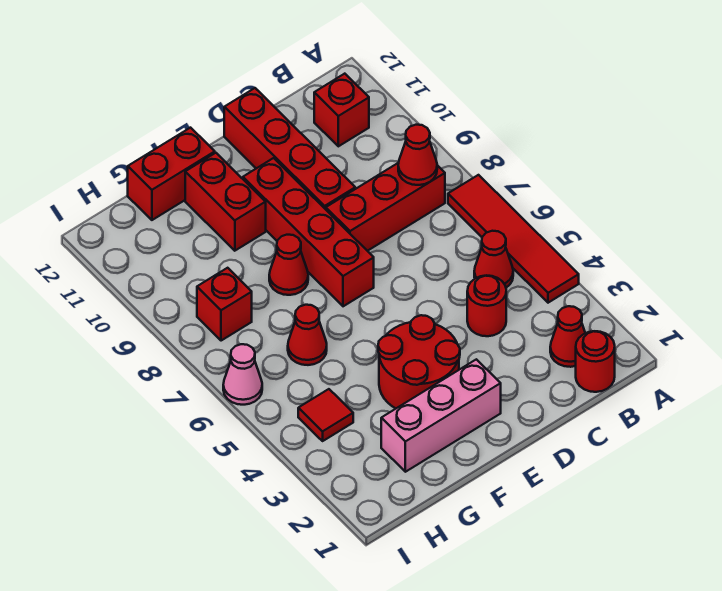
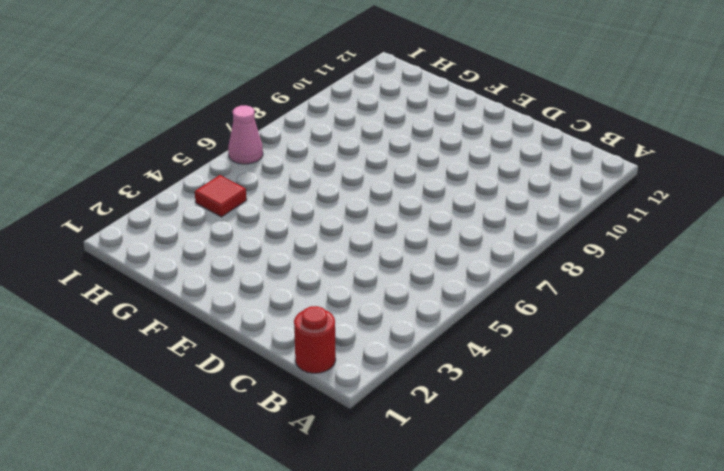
none -> red 1x4 tile [448,175,579,303]
none -> red 1x1 cone [550,306,585,367]
none -> red 1x1 cone [474,231,513,288]

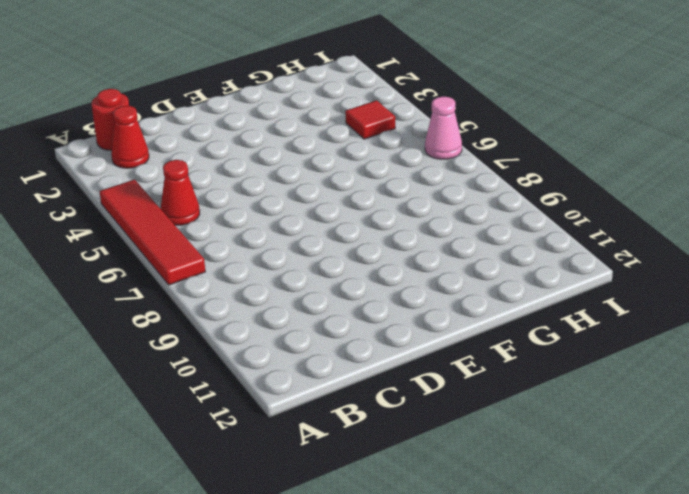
none -> red 1x3 brick [326,163,445,251]
none -> red 1x1 brick [314,74,369,146]
none -> red 1x1 round brick [467,275,506,336]

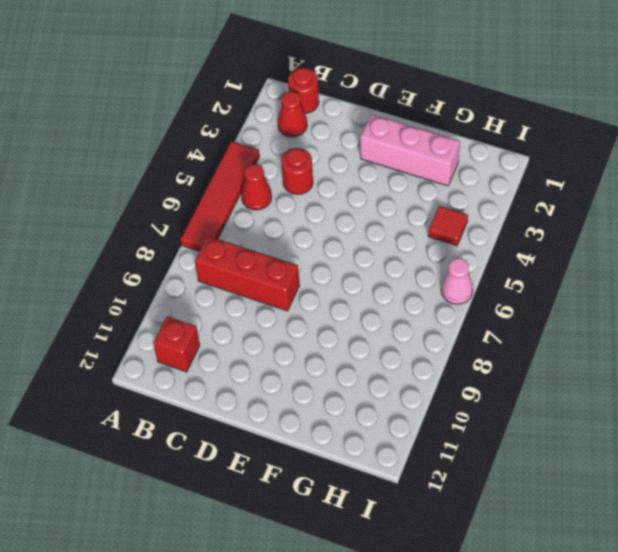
none -> red 1x4 brick [224,88,355,209]
none -> red 2x2 round brick [378,315,460,408]
none -> red 1x4 brick [243,158,374,306]

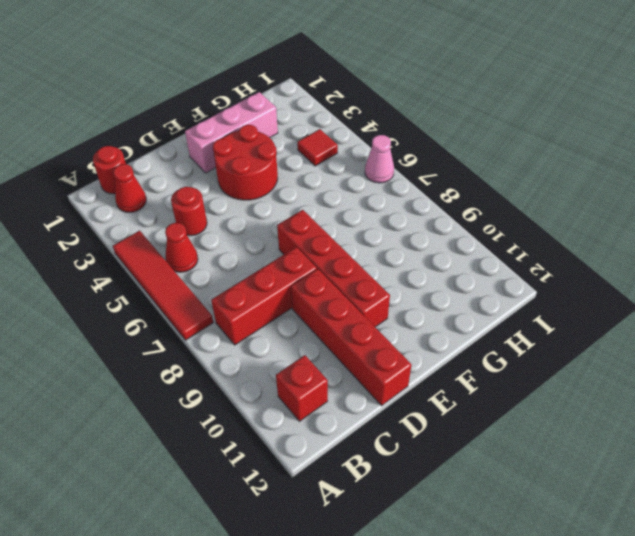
none -> red 1x1 cone [269,235,308,295]
none -> red 1x2 brick [185,153,266,251]
none -> red 1x2 brick [128,128,215,220]

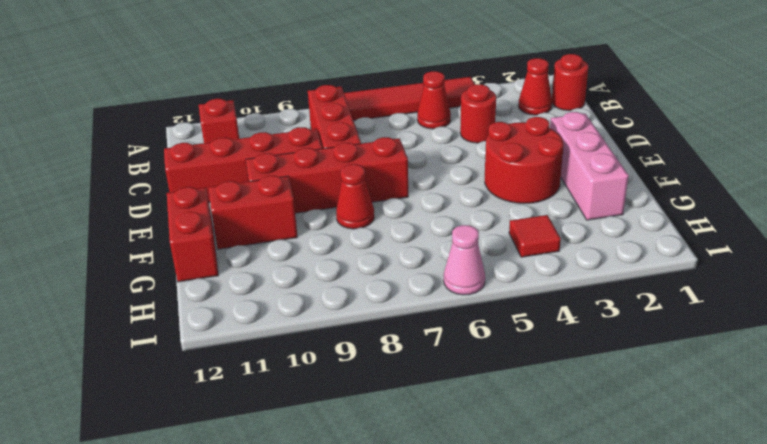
none -> red 1x1 cone [288,305,327,365]
none -> red 1x1 brick [197,268,252,341]
none -> red 1x1 cone [398,125,437,185]

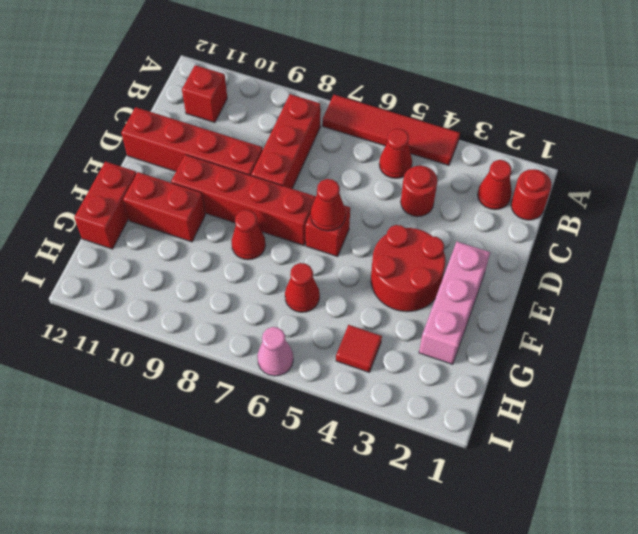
red 1x1 brick [306,206,350,257] -> red 1x1 brick moved to [197,268,252,341]
red 1x1 cone [311,179,346,231] -> red 1x1 cone moved to [398,125,437,185]

